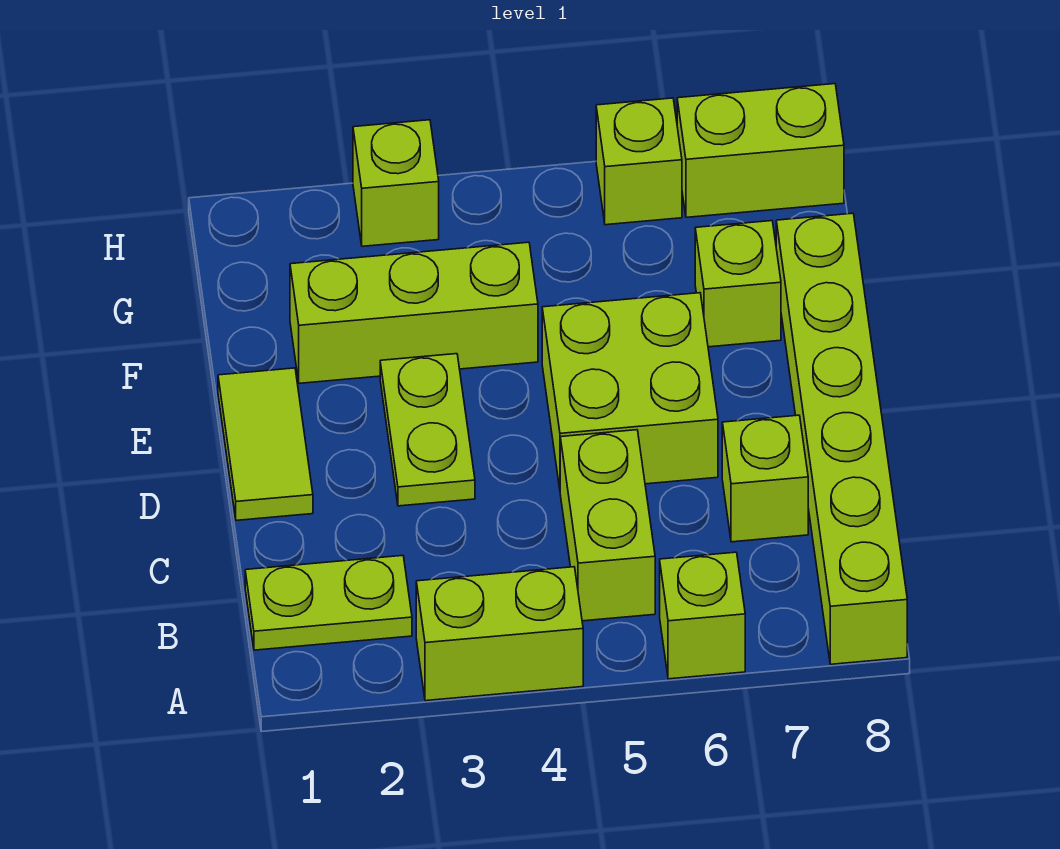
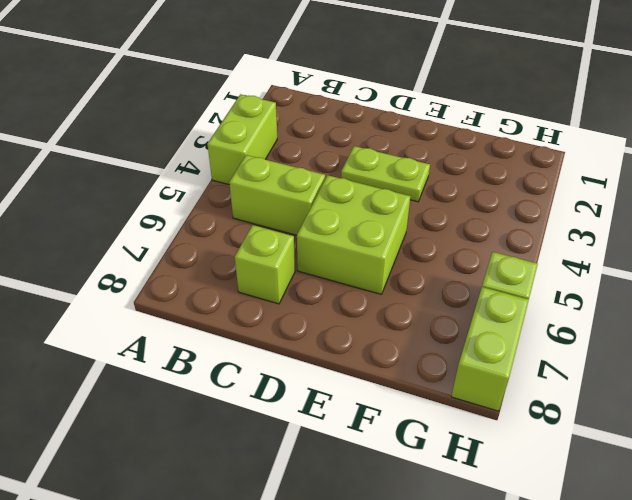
none -> lime 1x1 brick [660,552,745,679]
none -> lime 1x6 brick [776,213,907,664]
none -> lime 1x2 plate [245,556,412,650]

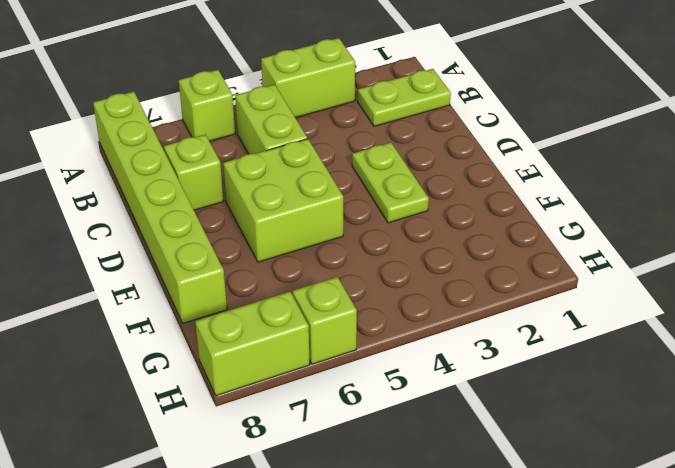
none -> lime 1x2 tile [218,368,313,520]
none -> lime 1x3 brick [290,242,538,383]
none -> lime 1x1 brick [695,221,781,347]

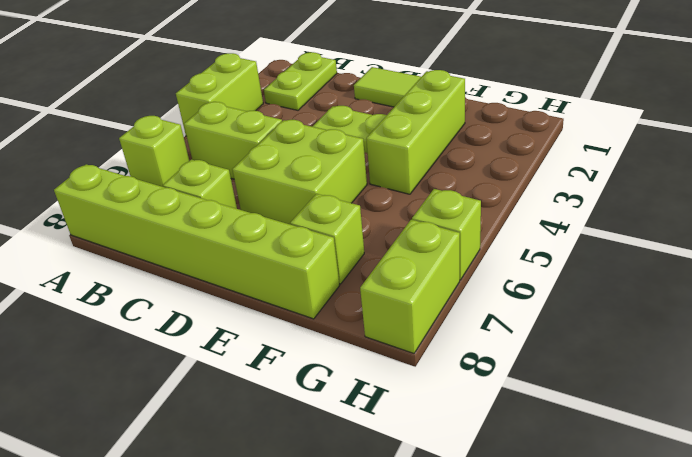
none -> lime 1x1 brick [353,120,439,246]

